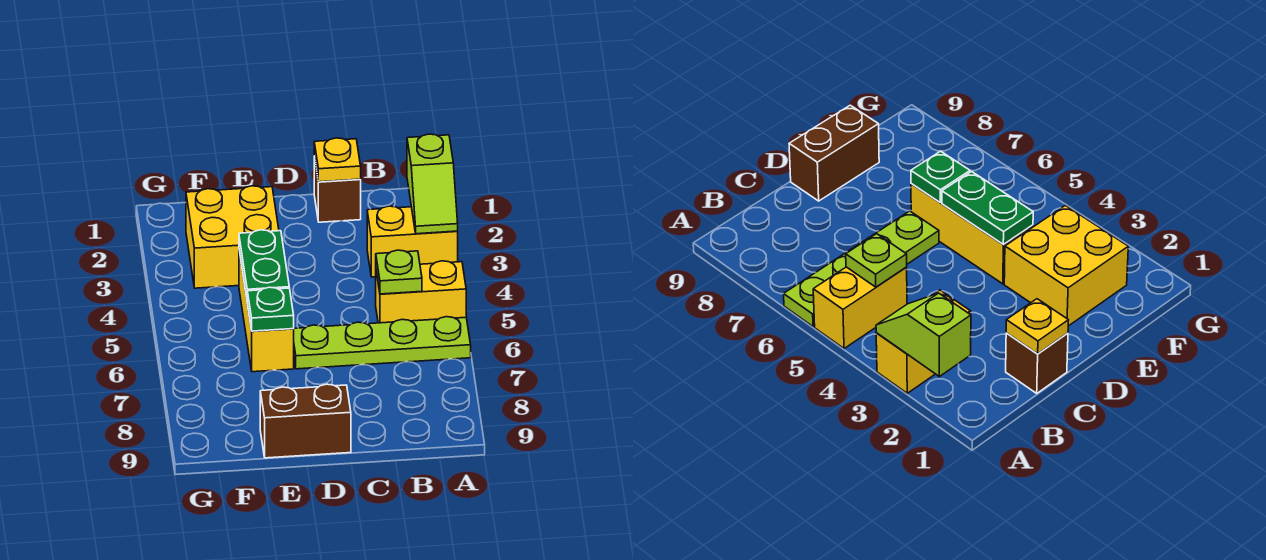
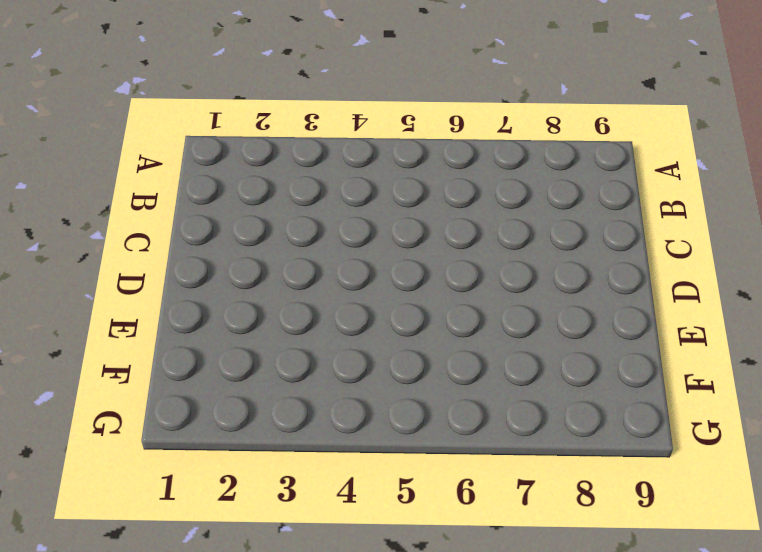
none -> yellow 1x2 brick [367,206,458,277]
none -> yellow 1x2 brick [376,261,466,323]
none -> lime 1x4 plate [294,317,471,369]

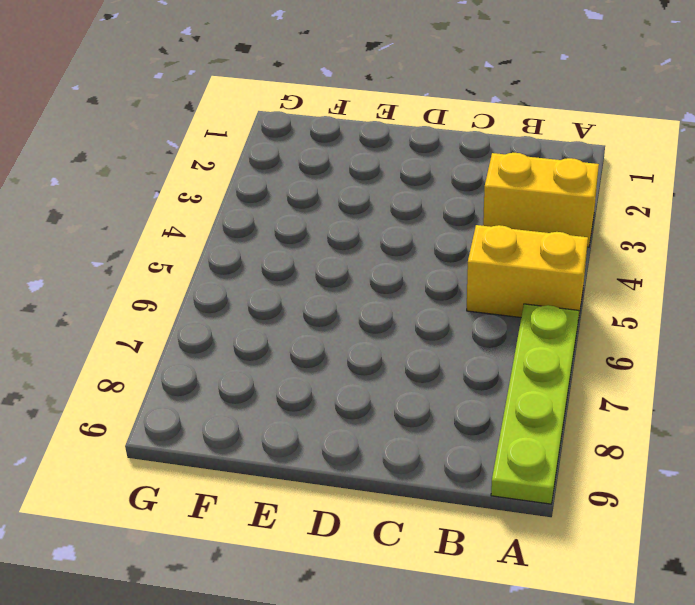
lime 1x4 plate [491,304,579,504] -> lime 1x4 plate turned to [294,317,471,369]
none -> brown 1x1 brick [314,156,361,222]
none -> brown 1x2 brick [260,384,351,458]
none -> yellow 2x2 brick [186,186,279,288]

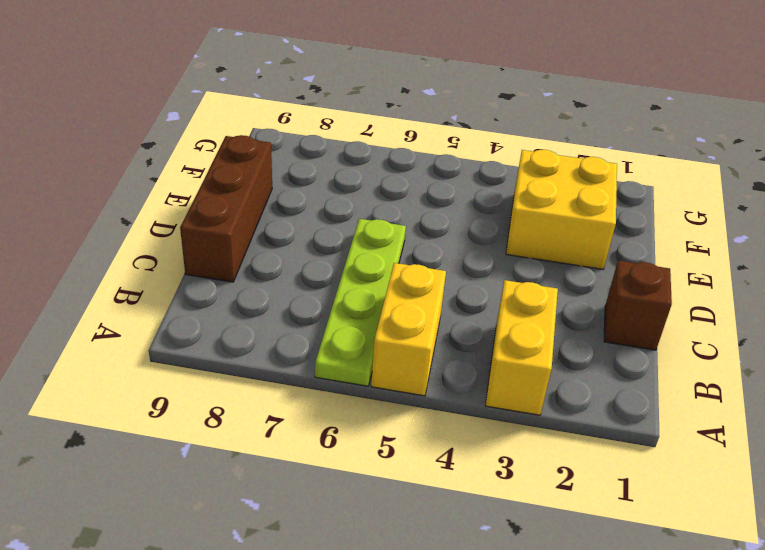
brown 1x3 brick [180,135,272,282] -> brown 1x2 brick [260,384,351,458]
none -> yellow 1x3 brick [239,251,294,372]
none -> lime 1x2 slope [407,134,458,234]
none -> lime 1x1 plate [376,250,422,294]

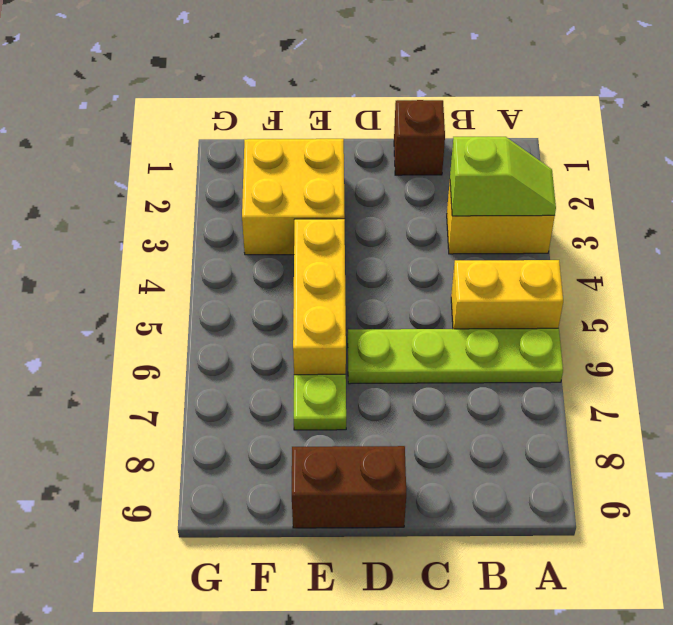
lime 1x2 slope [450,137,556,216] -> lime 1x2 slope turned to [407,134,458,234]
lime 1x1 plate [294,374,346,430] -> lime 1x1 plate moved to [376,250,422,294]
none -> yellow 1x1 plate [314,138,361,182]
none -> green 1x2 plate [239,230,289,298]
none -> green 1x1 plate [247,287,294,331]

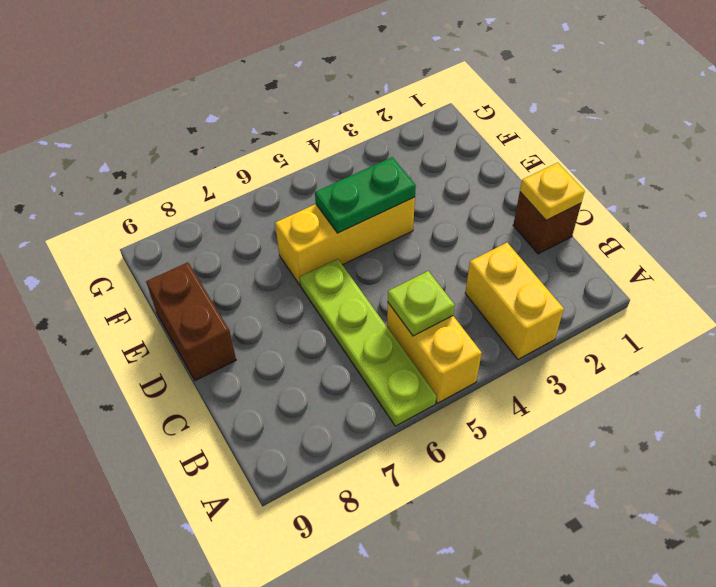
none -> yellow 2x2 brick [186,186,279,288]
none -> lime 1x2 slope [407,134,458,234]
none -> green 1x1 plate [247,287,294,331]

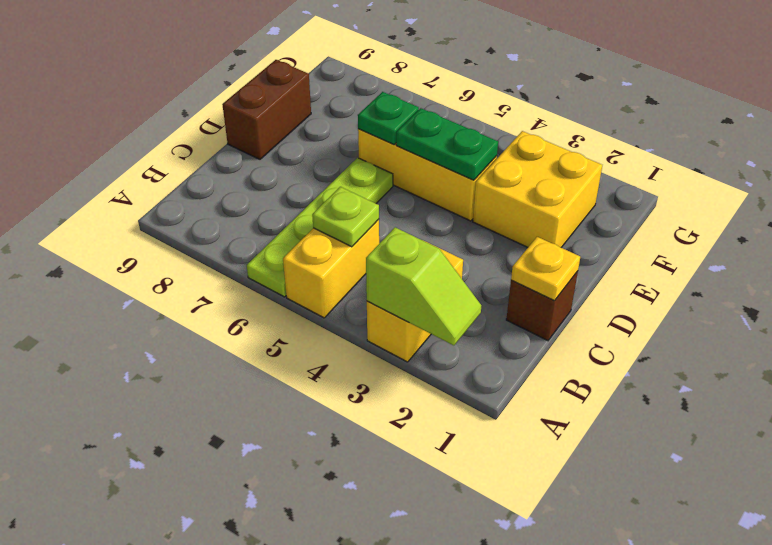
lime 1x2 slope [366,227,481,345] -> lime 1x2 slope turned to [407,134,458,234]

